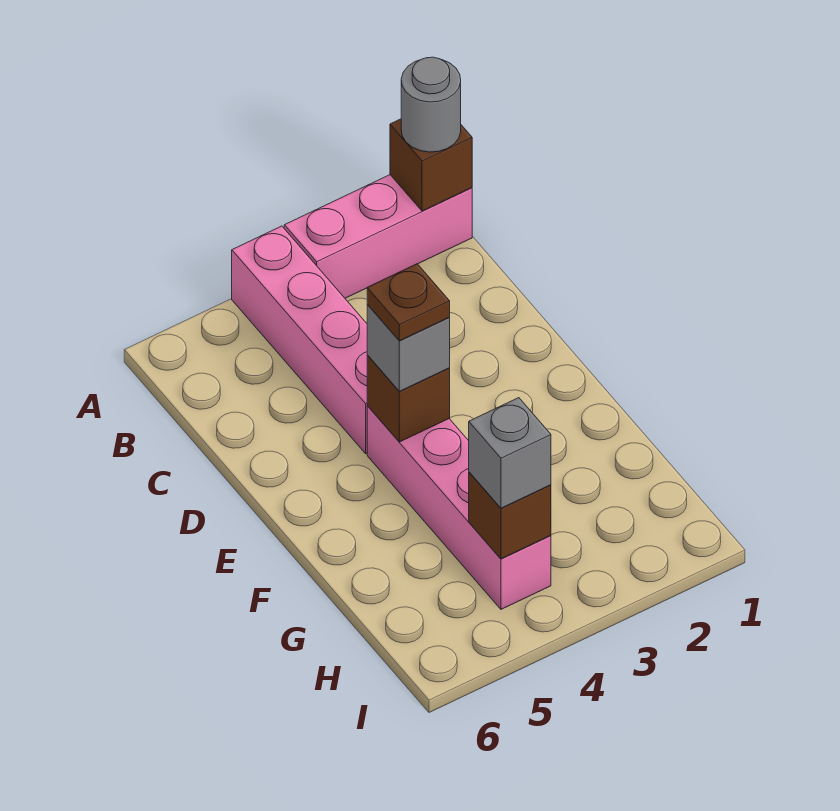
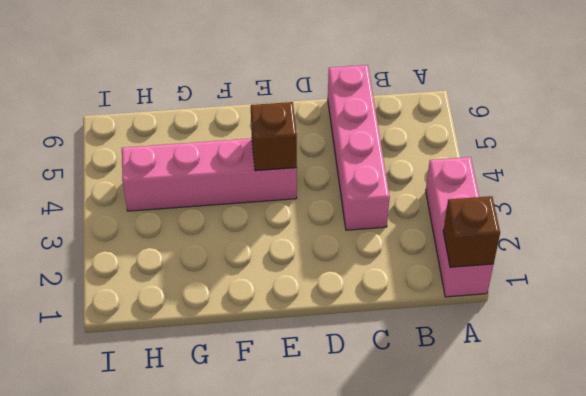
pink 1x4 brick [328,65,390,230] -> pink 1x4 brick turned to [232,226,367,453]
none -> brown 1x1 brick [469,472,551,559]
none -> grey 1x1 round brick [401,57,461,152]

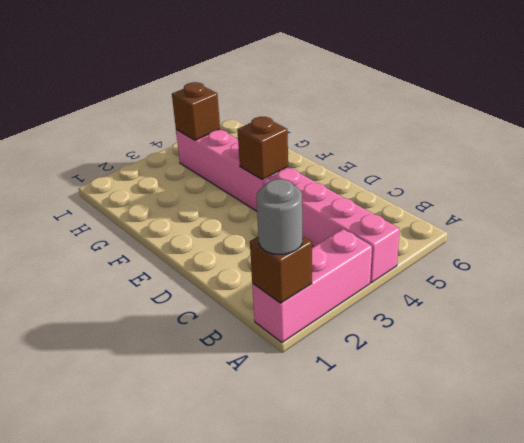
none -> grey 1x1 brick [367,305,450,391]
none -> grey 1x1 brick [469,398,551,508]

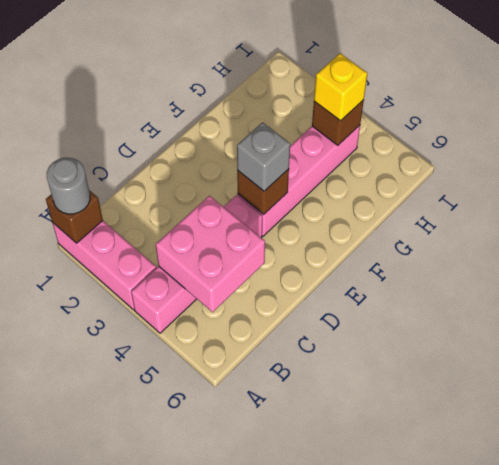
pink 2x2 brick [156,196,265,312] -> none
yellow 1x1 brick [314,53,367,121] -> grey 1x1 brick [469,398,551,508]
none -> brown 1x1 plate [367,264,450,341]

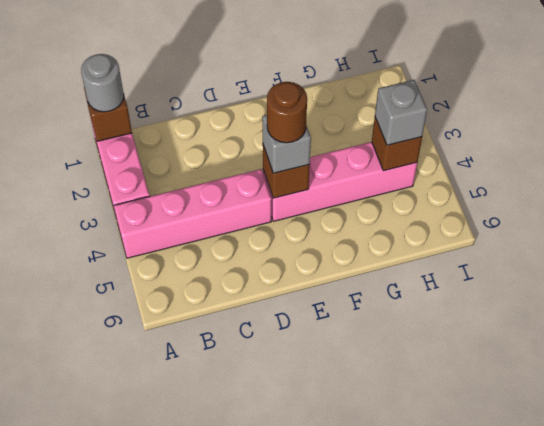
brown 1x1 round brick [267,82,307,143] -> brown 1x1 plate [367,264,450,341]

